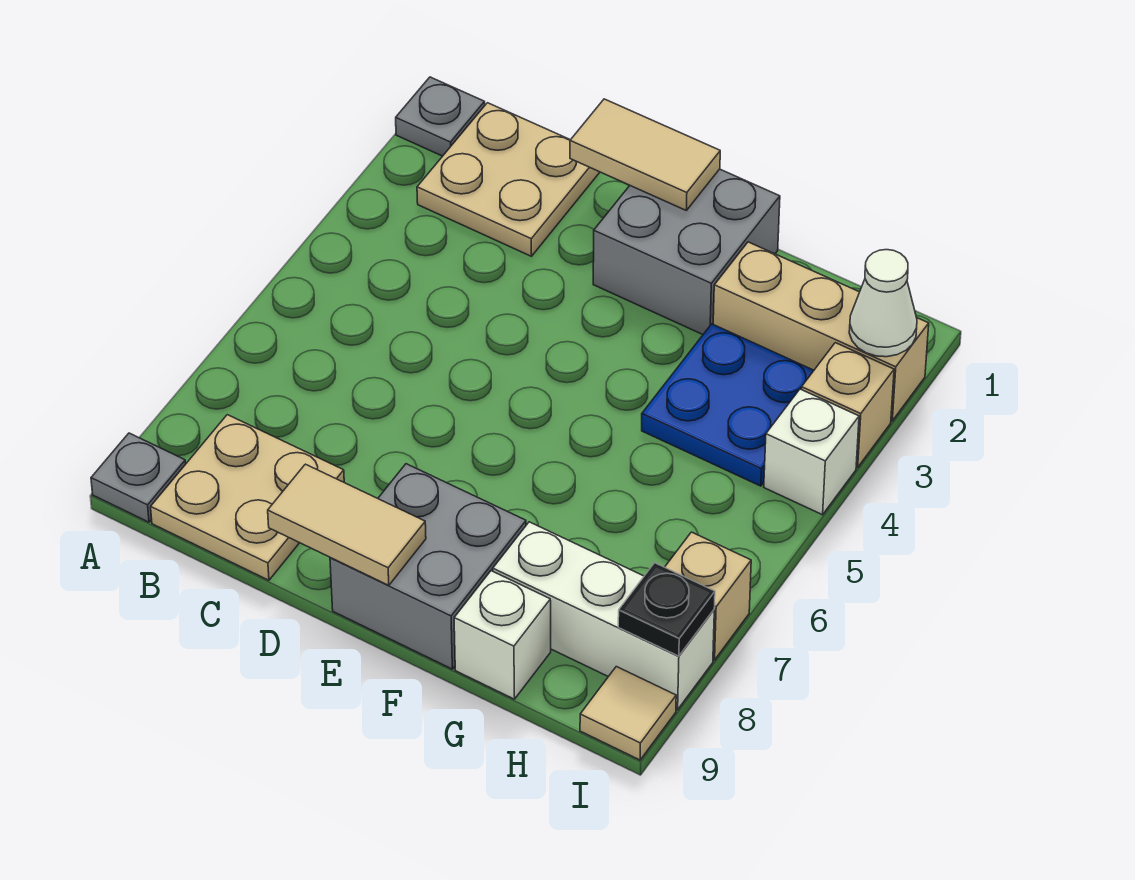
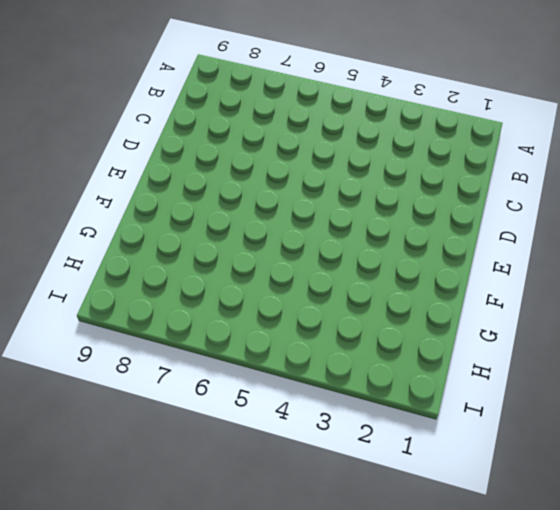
none -> grey 1x1 plate [396,77,485,156]
none -> grey 1x1 plate [91,433,186,522]
none -> tan 2x2 plate [417,103,600,256]

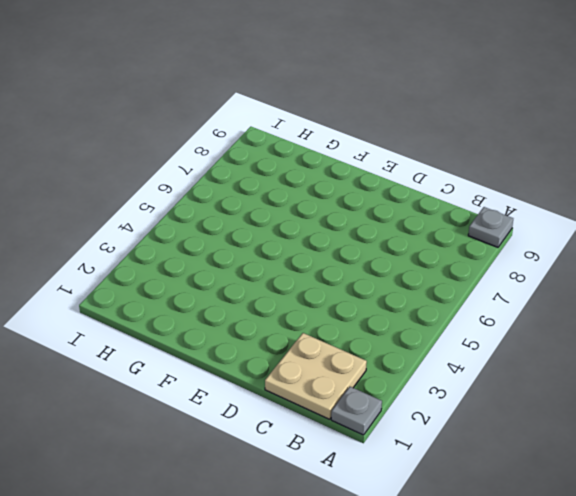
none -> tan 2x2 plate [151,415,344,580]
none -> grey 2x2 brick [593,169,780,335]
none -> grey 2x2 brick [330,464,526,669]

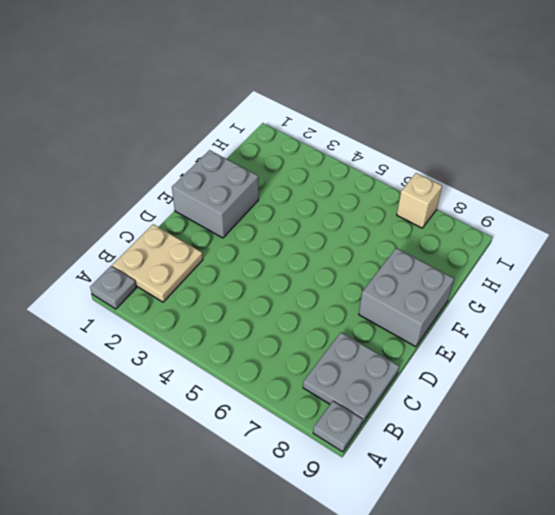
grey 2x2 plate [303,333,399,424] -> tan 2x2 plate [151,415,344,580]
none -> tan 1x3 brick [713,242,929,421]
none -> blue 2x2 plate [642,324,814,486]
none -> white 1x3 brick [493,522,714,710]

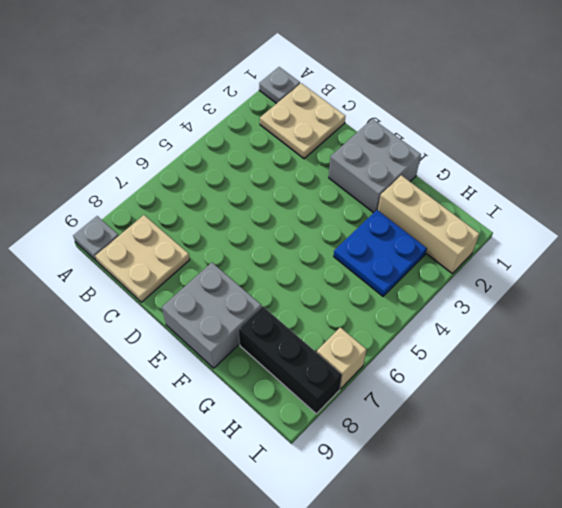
black 1x3 brick [238,306,342,414] -> white 1x3 brick [493,522,714,710]
none -> white 1x1 brick [454,571,551,699]
none -> tan 1x1 brick [801,343,894,467]
none -> white 1x1 brick [764,389,859,515]

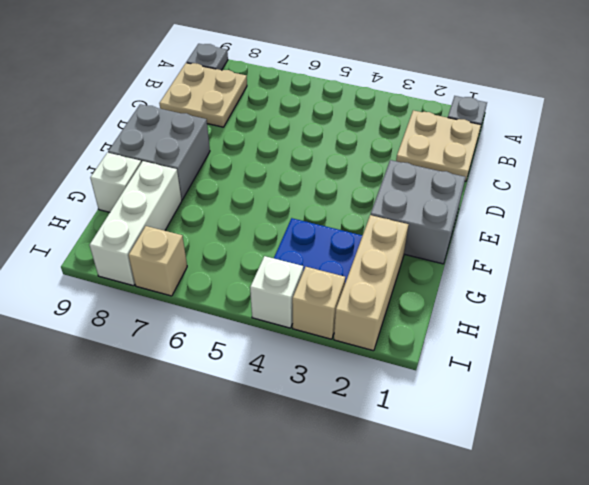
none -> tan 1x1 tile [580,667,676,760]
none -> tan 1x2 tile [570,99,720,210]
none -> tan 1x2 tile [268,464,426,585]

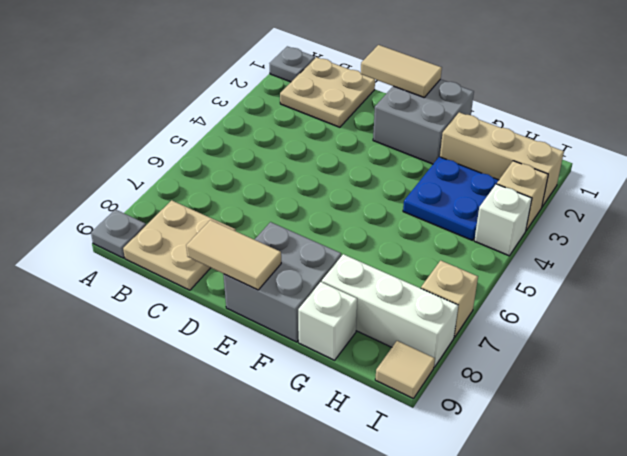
none -> white 1x1 cone [849,250,917,357]
none -> black 1x1 plate [618,563,715,656]

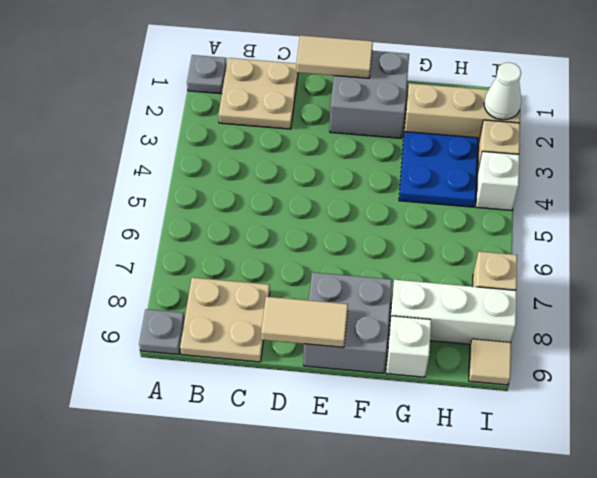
none -> black 1x1 plate [618,563,715,656]

